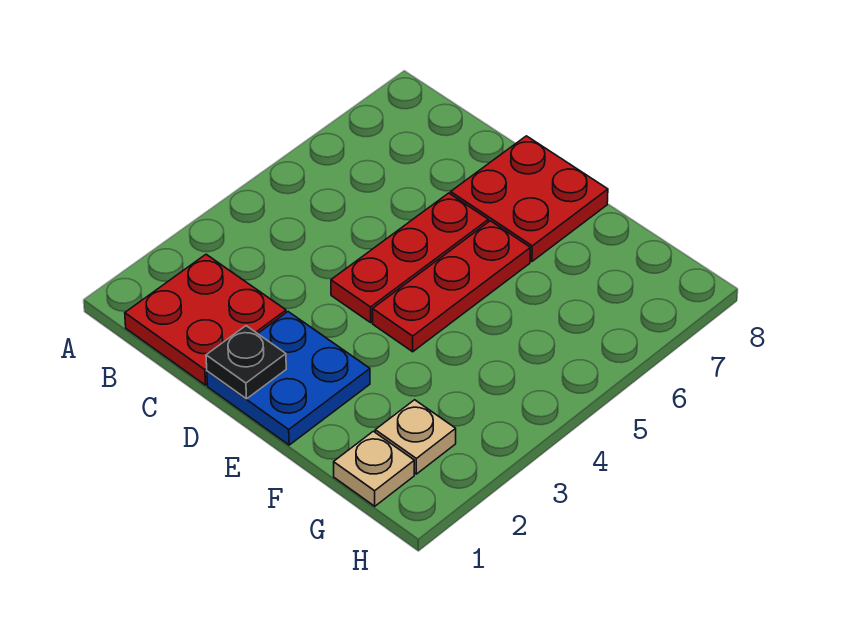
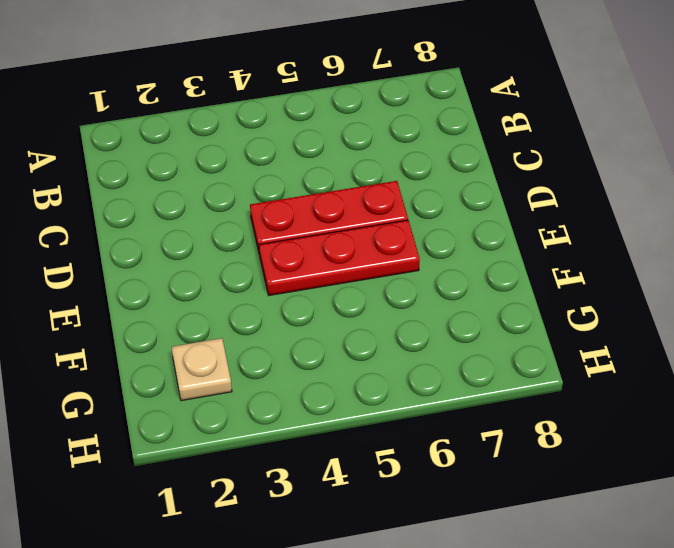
none -> red 2x2 plate [125,254,286,385]
none -> blue 2x2 plate [207,312,370,445]

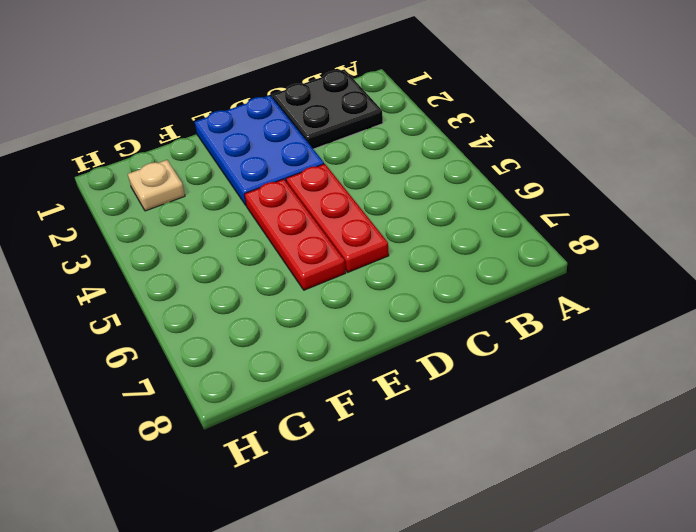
black 2x2 plate [272,69,383,149] -> red 2x2 plate [125,254,286,385]
blue 2x3 plate [195,95,324,205] -> blue 2x2 plate [207,312,370,445]
none -> red 2x2 plate [451,136,608,261]
none -> tan 1x1 plate [334,431,414,506]

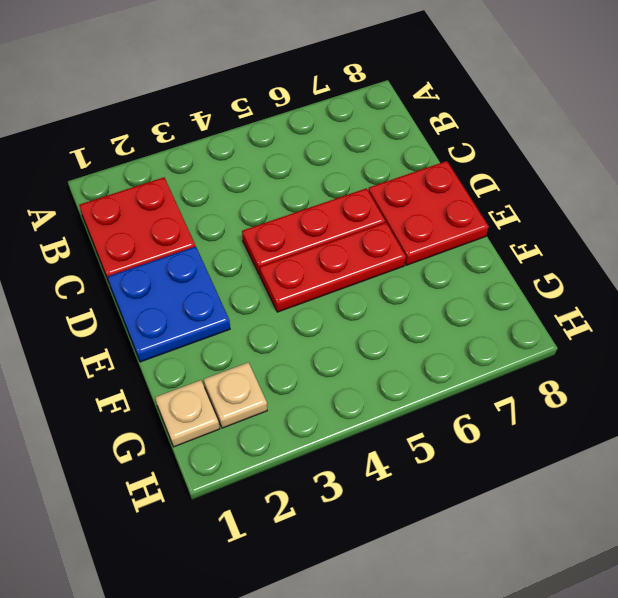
none -> black 1x1 plate [206,326,286,399]

